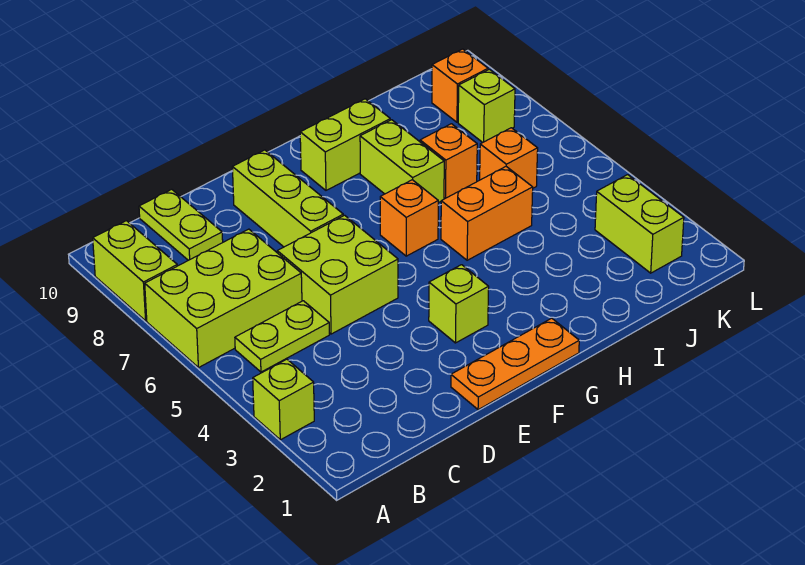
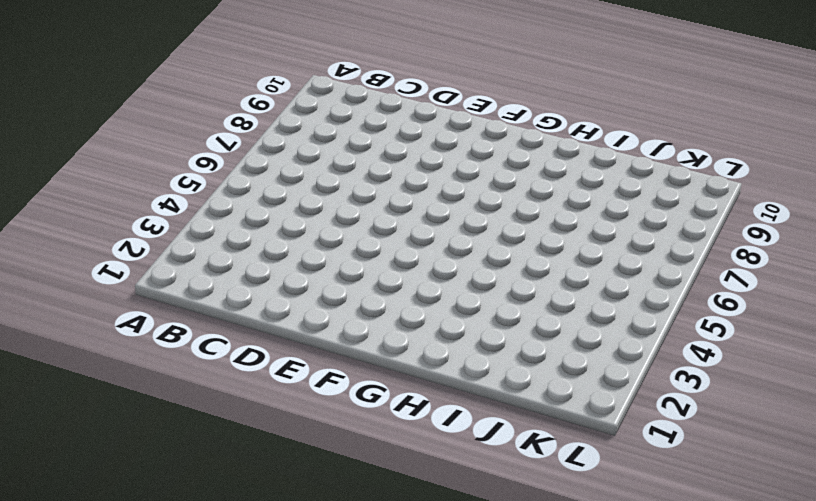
none -> lime 1x1 brick [253,359,314,440]
none -> lime 2x3 brick [145,229,302,368]
none -> lime 1x2 brick [93,221,177,321]

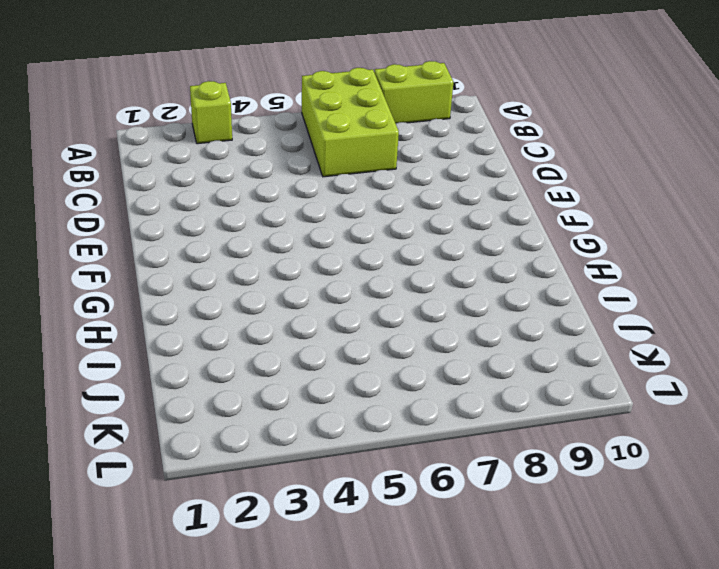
none -> lime 1x2 plate [235,301,329,372]
none -> lime 1x2 plate [139,189,223,260]
none -> lime 2x2 brick [277,215,398,334]

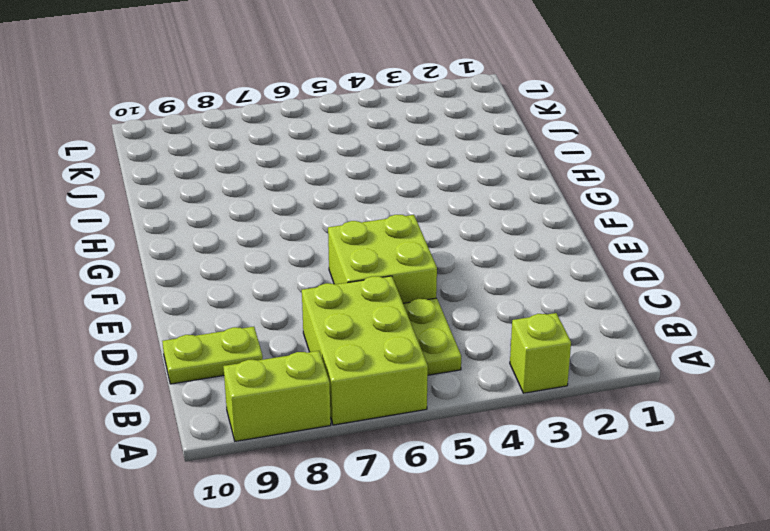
none -> orange 1x3 plate [451,318,579,410]
none -> lime 1x3 brick [232,150,343,247]
none -> lime 1x1 brick [429,265,489,343]

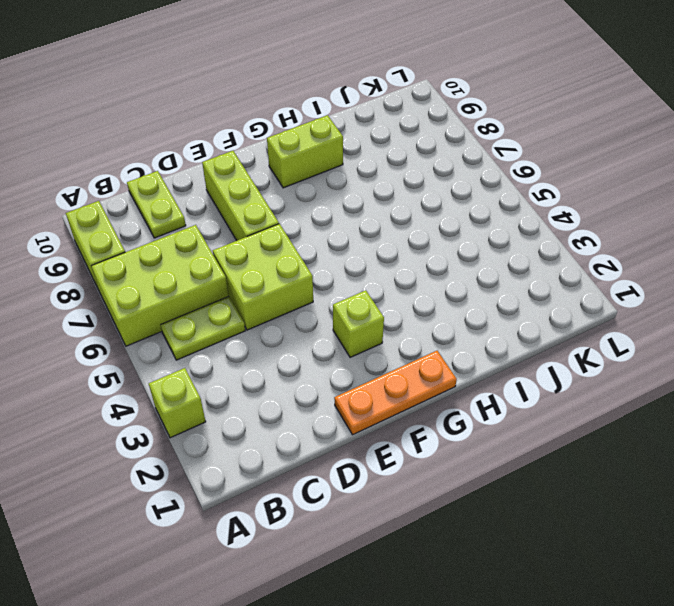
none -> orange 1x1 brick [380,180,438,256]
none -> orange 1x2 brick [441,167,533,260]
none -> lime 1x2 brick [360,120,444,203]

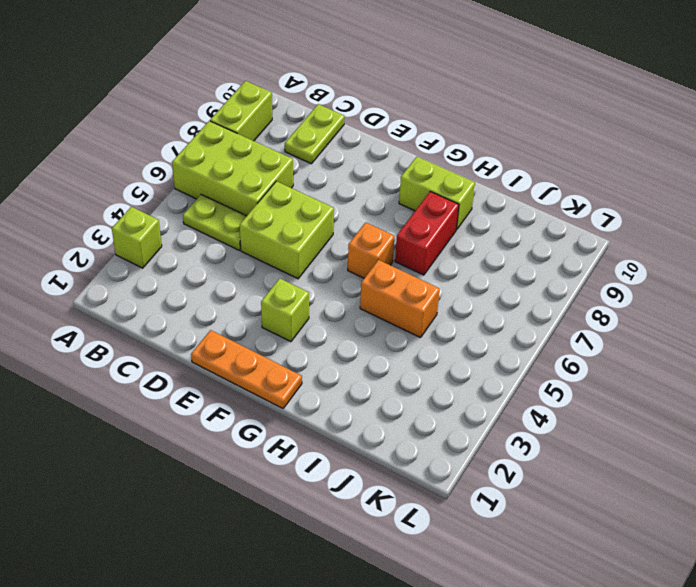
red 1x2 brick [395,191,459,275] -> lime 1x2 brick [360,120,444,203]
none -> lime 1x3 brick [232,150,343,247]
none -> orange 1x1 brick [420,124,477,198]
none -> orange 1x1 brick [480,128,538,188]

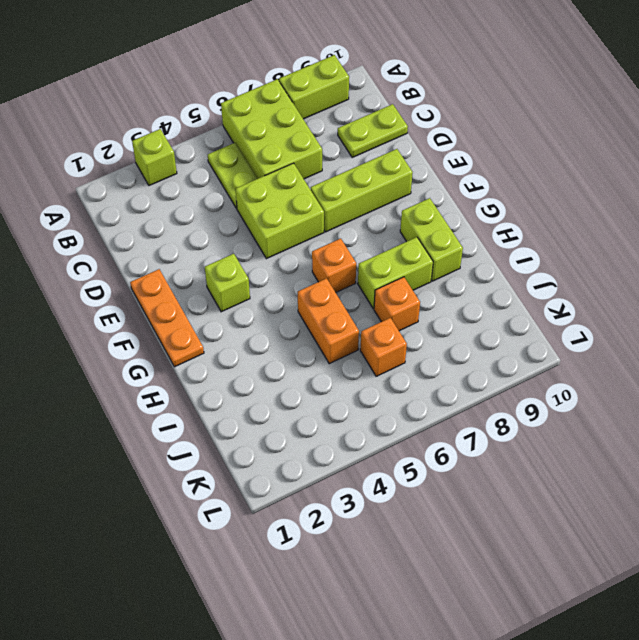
none -> lime 1x2 brick [595,175,684,273]
none -> lime 1x1 brick [458,69,515,143]
none -> orange 1x1 brick [432,49,488,122]

